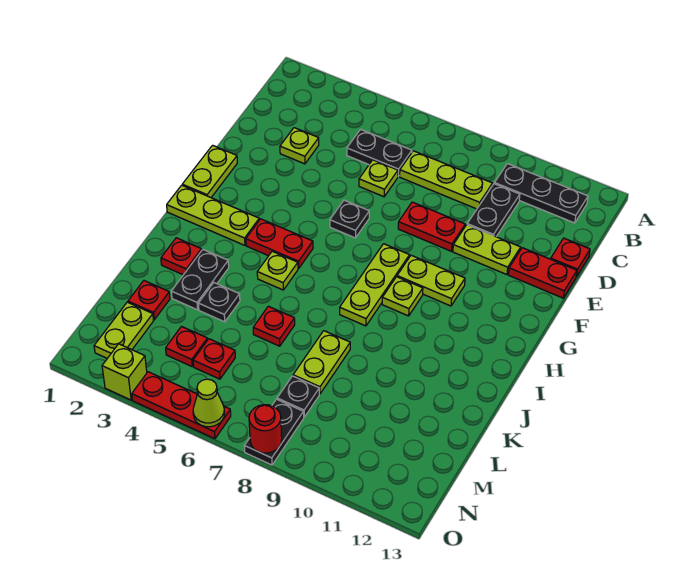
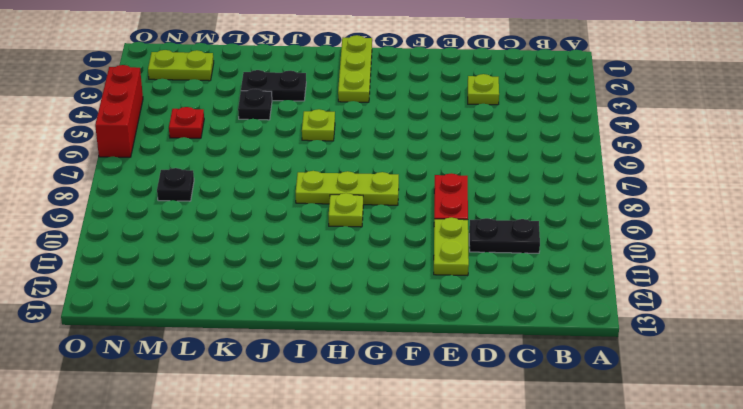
red 1x3 brick [95,65,143,157] -> red 1x3 plate [132,372,231,439]
none -> black 1x3 plate [494,164,588,223]
none -> black 1x2 plate [347,129,412,176]
none -> lime 1x3 plate [400,151,493,209]
none -> lime 1x1 plate [359,160,398,197]

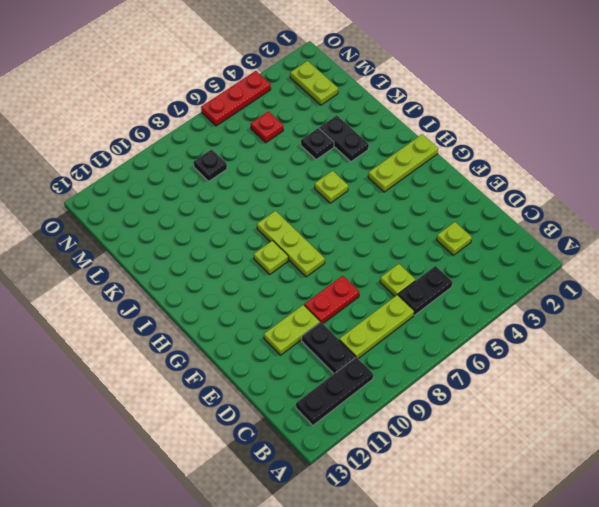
none -> red 1x1 plate [551,238,590,276]
none -> red 1x2 plate [508,248,577,298]
none -> lime 1x2 plate [182,145,237,197]
none -> black 1x1 plate [330,200,369,238]

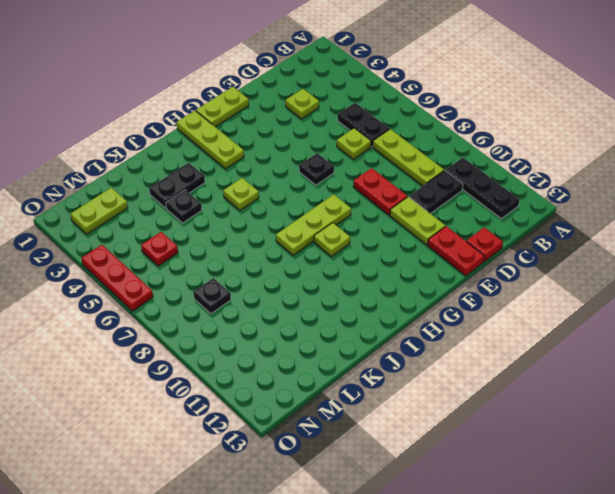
none -> lime 1x2 plate [397,255,465,306]
none -> red 1x2 plate [246,219,313,269]
none -> red 1x1 plate [161,238,202,275]
none -> red 1x1 plate [253,306,295,346]

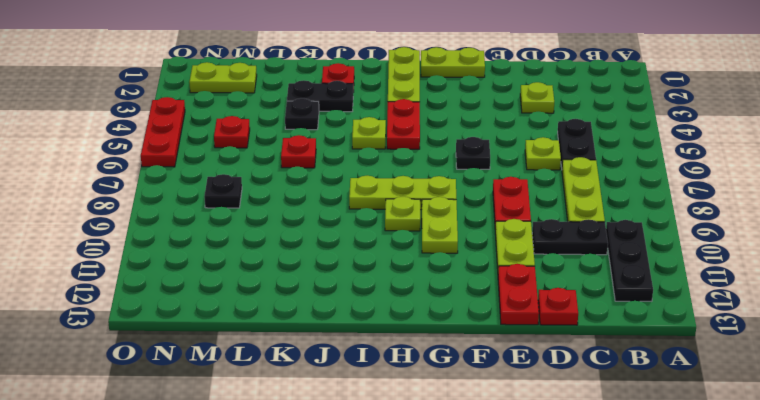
none -> lime 1x2 plate [293,331,350,394]
none -> red 1x1 plate [128,281,170,320]
none -> red 1x1 plate [166,327,208,366]
none -> black 1x2 plate [244,399,304,465]

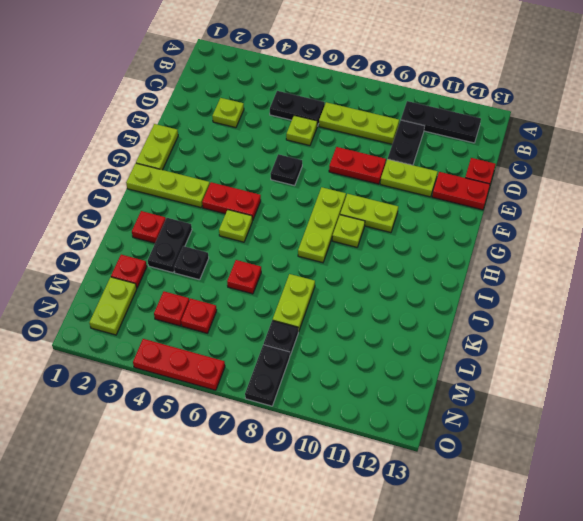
none -> lime 1x1 brick [102,344,147,400]
none -> lime 1x1 cone [193,379,225,427]
none -> red 1x1 round brick [249,405,282,453]

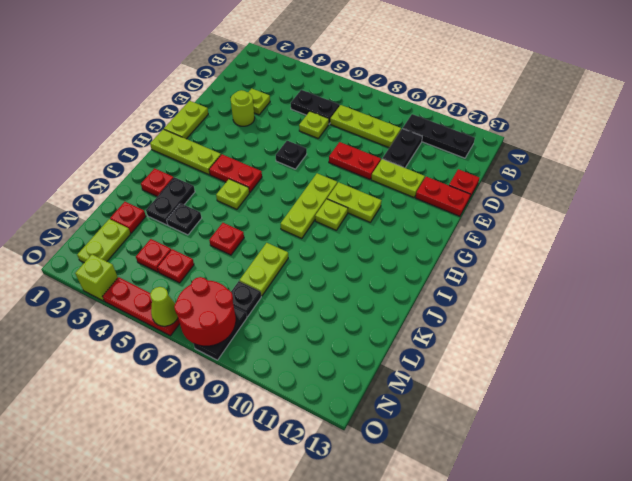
lime 1x1 round brick [231,90,255,126] -> none
red 2x2 round brick [174,277,236,346] -> red 1x1 round brick [249,405,282,453]

